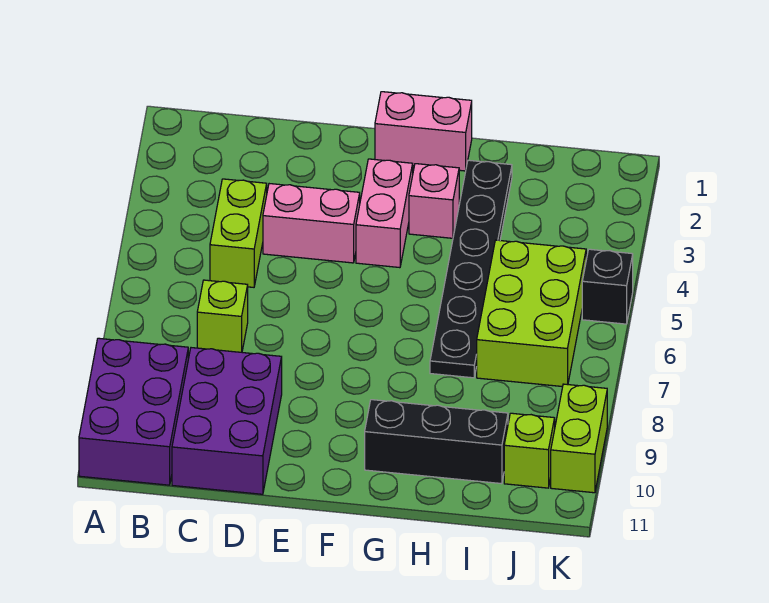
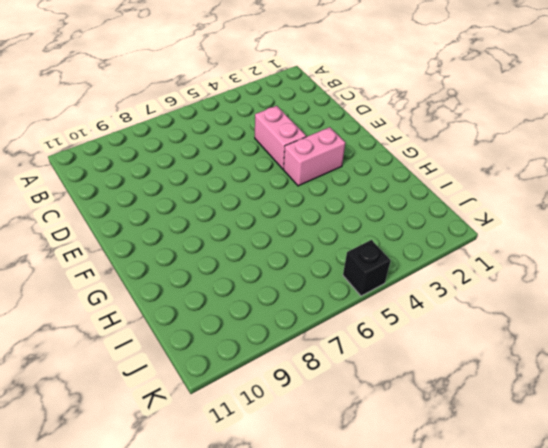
none -> purple 2x3 brick [79,338,188,485]
none -> lime 1x2 brick [210,179,267,287]
none -> lime 1x1 brick [197,280,248,352]

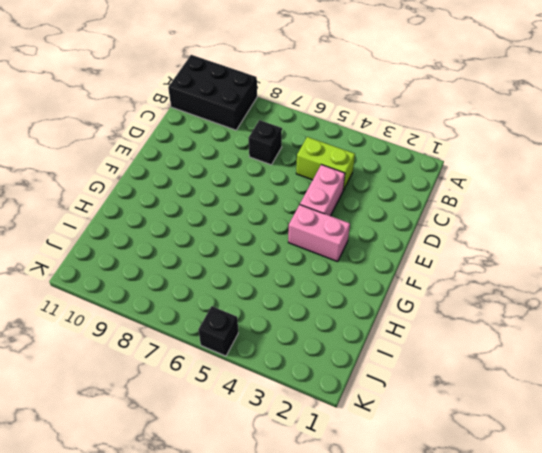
black 2x3 brick [168,55,257,130] -> purple 2x3 brick [79,338,188,485]
black 1x1 brick [249,120,282,165] -> lime 1x1 brick [197,280,248,352]
none -> purple 2x3 brick [172,348,282,494]
none -> pink 1x2 brick [375,92,472,171]
none -> pink 1x1 brick [409,164,459,238]

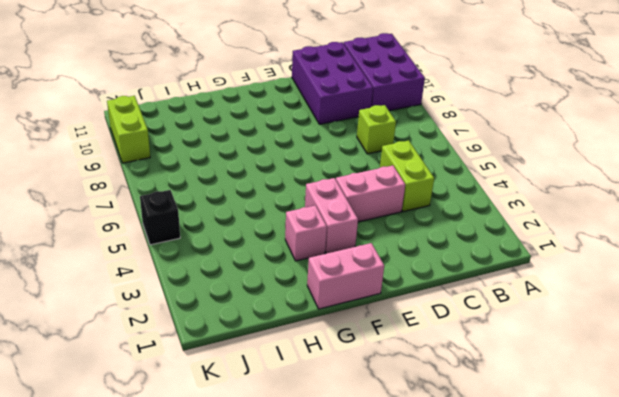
none -> black 1x3 brick [365,400,508,484]
none -> black 1x6 plate [430,160,512,378]
none -> lime 2x3 brick [477,240,586,387]

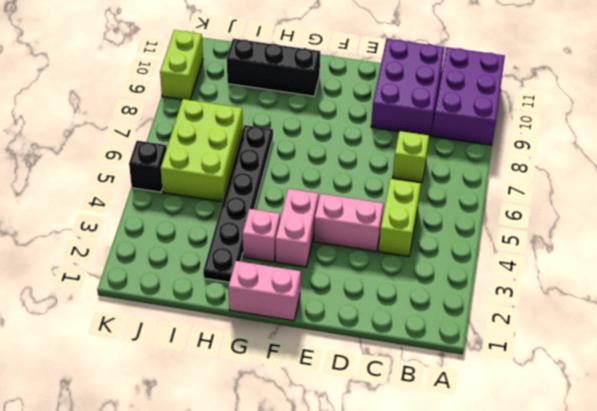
none -> lime 1x1 brick [504,413,555,488]

